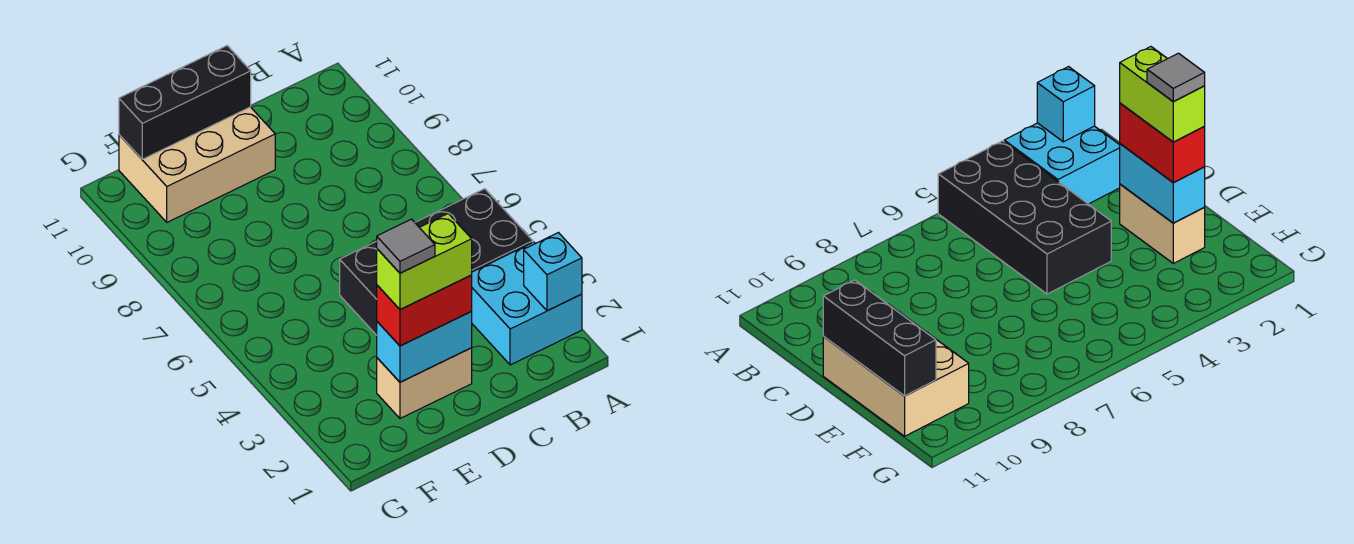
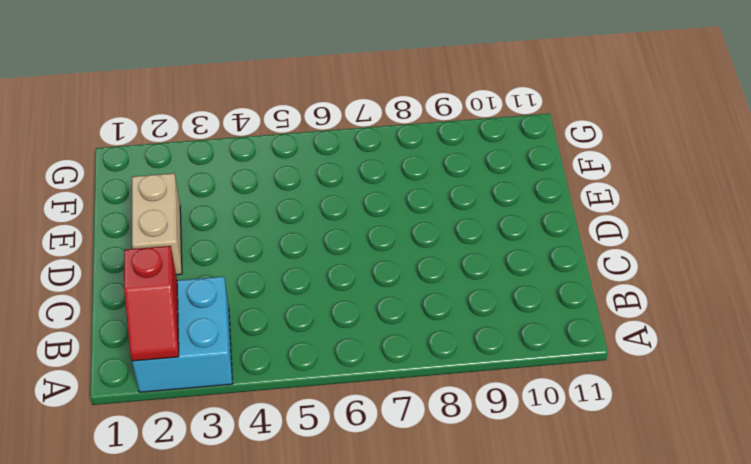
red 1x2 slope [124,246,179,361] -> cyan 1x1 brick [524,233,582,311]
none -> black 2x4 brick [340,189,533,335]
none -> tan 2x3 brick [119,107,275,222]

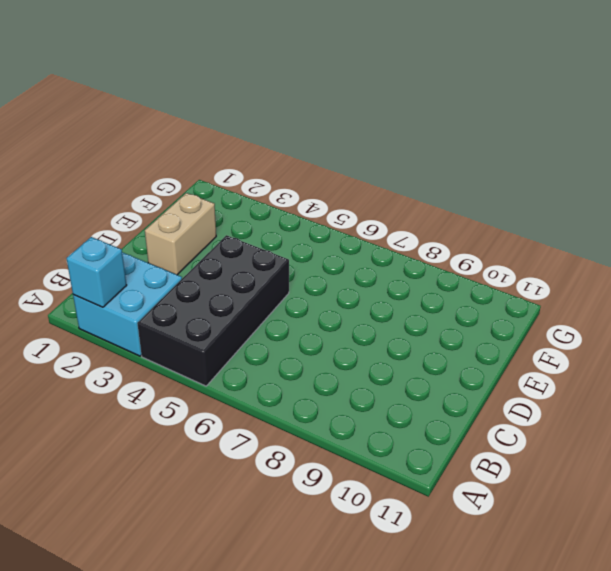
none -> tan 2x3 brick [119,107,275,222]
none -> cyan 1x2 brick [377,312,472,382]

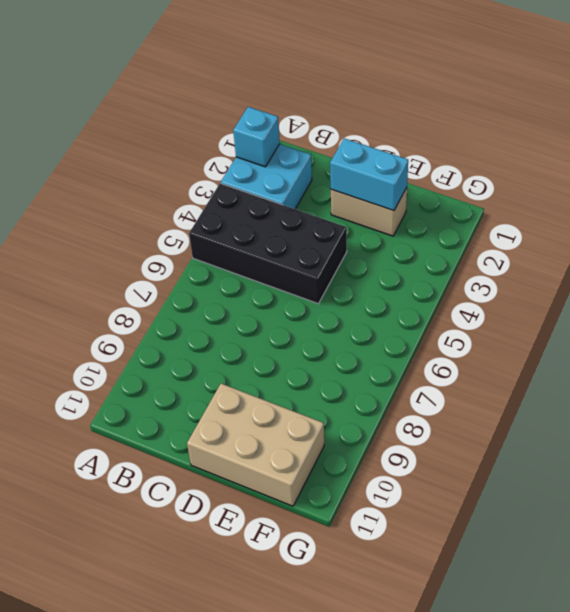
none -> black 1x3 brick [119,46,251,159]
none -> red 1x2 brick [377,275,472,346]

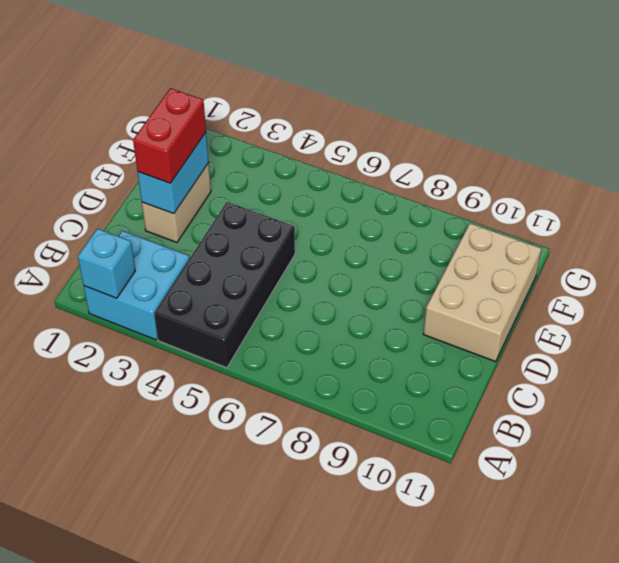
none -> black 1x3 brick [119,46,251,159]
none -> lime 1x2 brick [377,214,472,310]

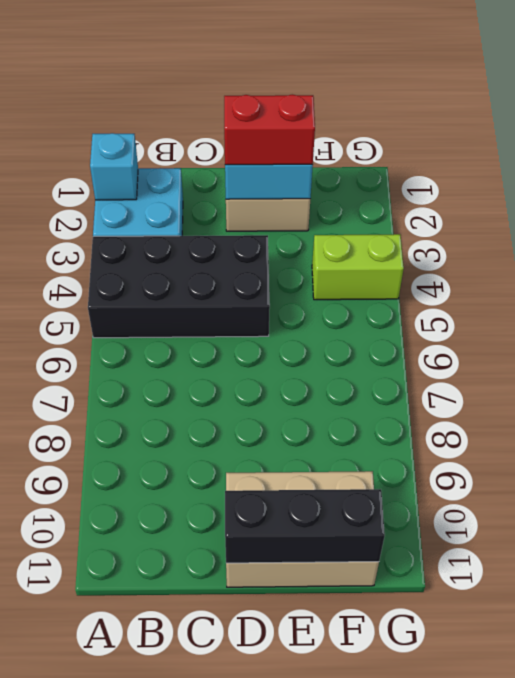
lime 1x2 brick [312,234,404,300] -> lime 1x2 brick moved to [377,214,472,310]
none -> grey 1x1 tile [377,219,435,273]

